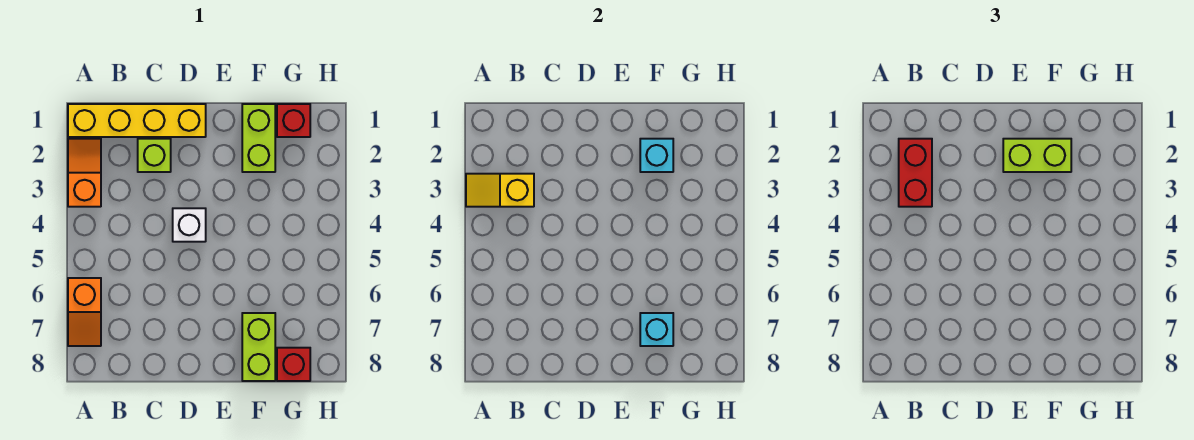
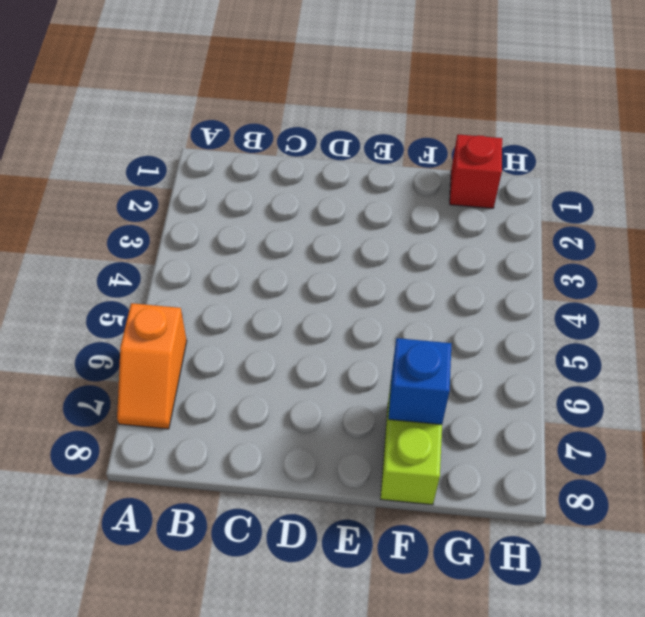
blue 1x1 brick [388,338,452,424] -> cyan 1x1 brick [640,313,673,346]
none -> yellow 1x4 brick [68,104,206,137]
none -> orange 1x2 slope [68,139,101,207]
none -> lime 1x1 brick [138,139,171,172]

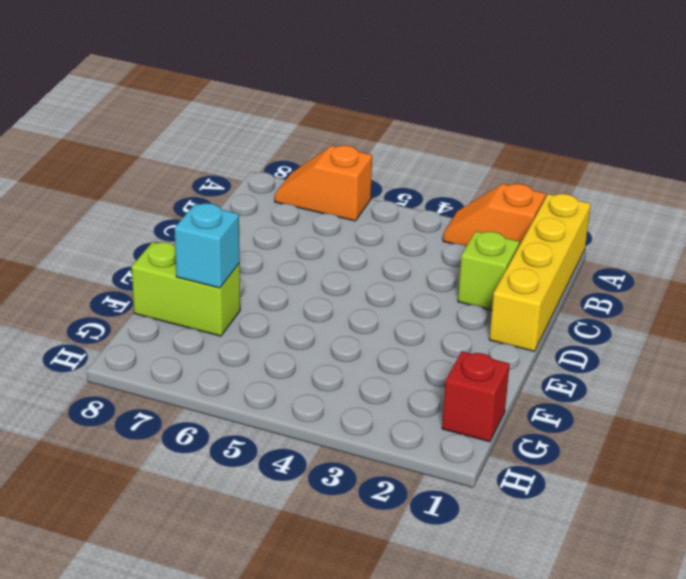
orange 1x2 slope [443,184,546,246] -> orange 1x2 slope turned to [68,139,101,207]
none -> white 1x1 brick [173,208,206,242]
none -> lime 1x2 brick [242,104,275,172]
none -> red 1x1 brick [277,348,310,381]

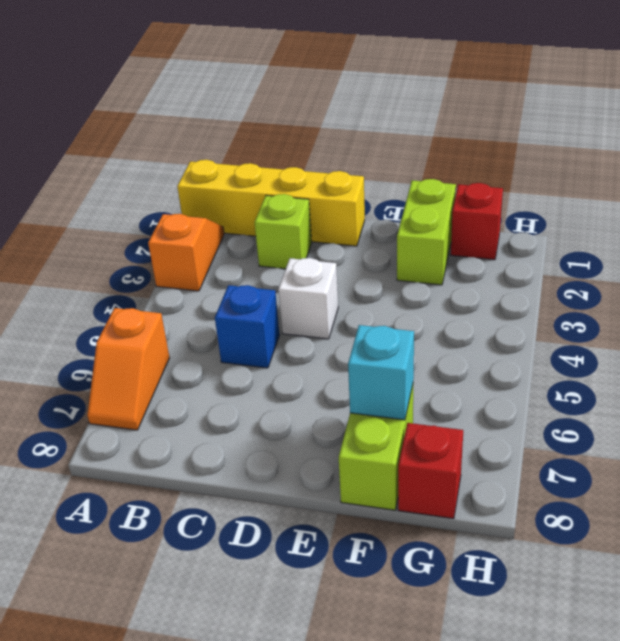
blue 1x1 brick [215,285,279,368] -> none
none -> yellow 1x2 slope [466,174,534,207]
none -> cyan 1x1 brick [640,139,673,172]
none -> red 1x2 brick [899,139,932,207]

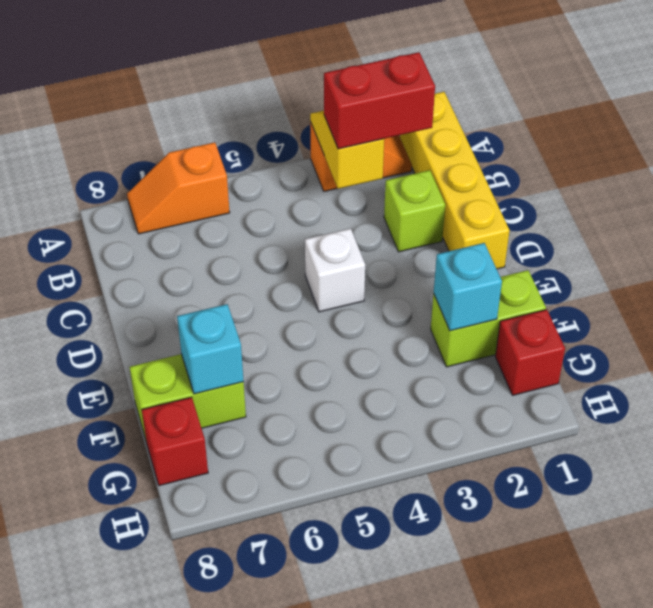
none -> lime 1x2 brick [1003,139,1071,172]

